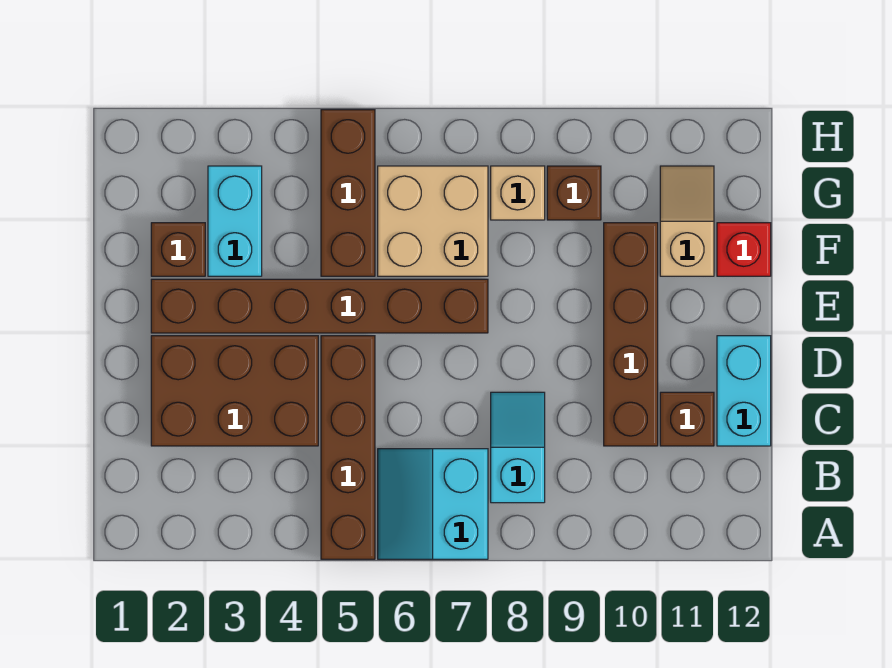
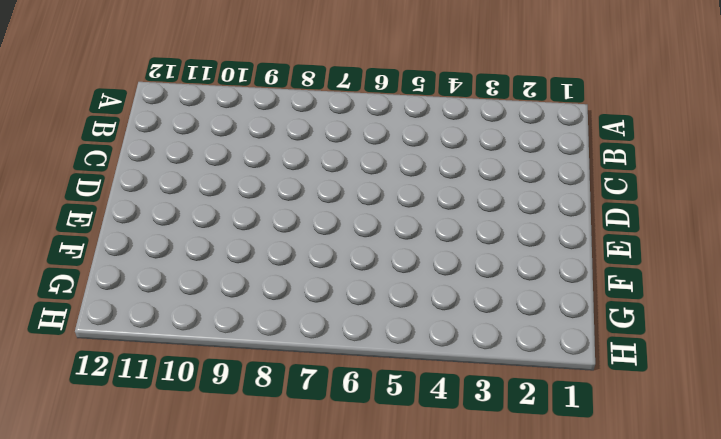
none -> brown 1x4 brick [321,336,375,559]
none -> cyan 2x2 slope [378,449,488,559]
none -> cyan 1x2 slope [491,392,545,503]

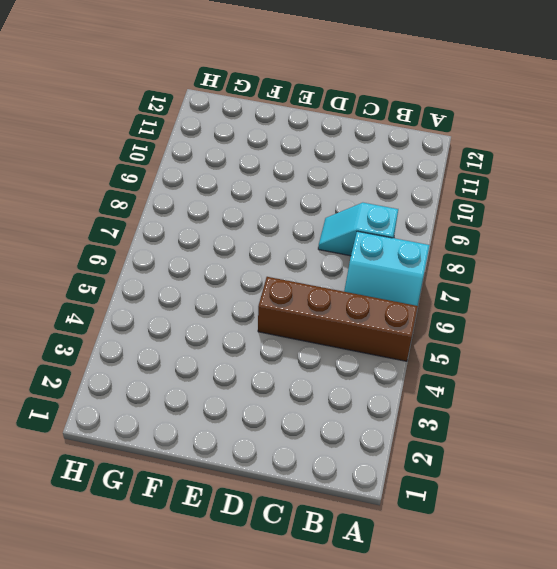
none -> brown 2x3 brick [151,336,318,446]
none -> brown 1x4 brick [604,223,658,446]
none -> brown 1x1 brick [660,392,714,446]

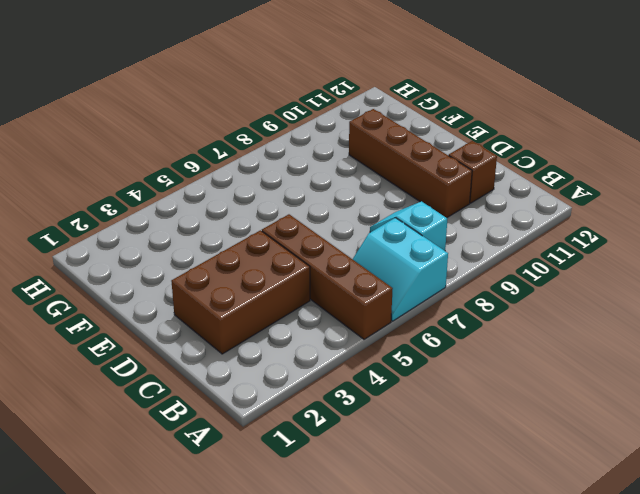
none -> cyan 1x2 brick [717,336,771,446]
none -> brown 1x6 brick [151,279,488,333]
none -> brown 1x1 brick [151,223,205,276]

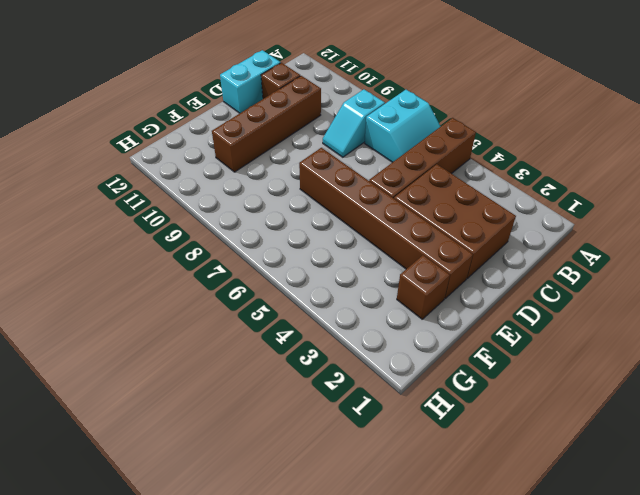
none -> cyan 1x2 brick [208,166,262,276]
none -> brown 1x3 brick [321,110,375,276]
none -> tan 2x2 brick [378,166,488,276]

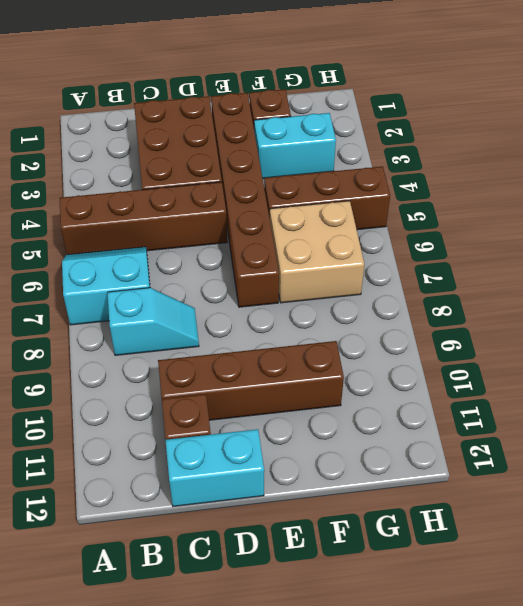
none -> tan 1x2 slope [660,166,714,276]
none -> red 1x1 brick [717,223,771,276]
none -> tan 1x1 brick [491,166,545,220]

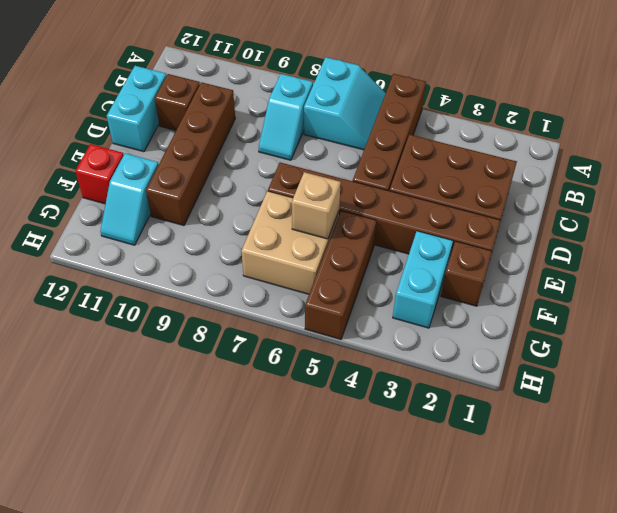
tan 1x1 brick [292,172,341,239] -> tan 1x1 brick moved to [491,166,545,220]
cyan 1x2 slope [100,153,159,245] -> tan 1x2 slope [660,166,714,276]
none -> brown 1x1 brick [547,166,601,220]

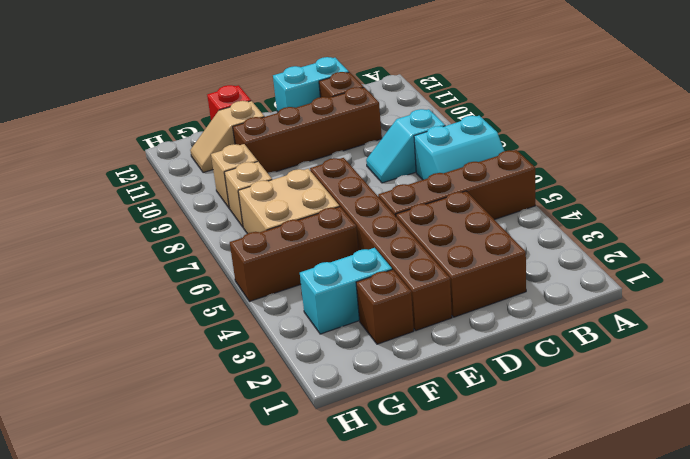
tan 1x1 brick [211,144,258,208] -> brown 1x1 brick [547,166,601,220]

